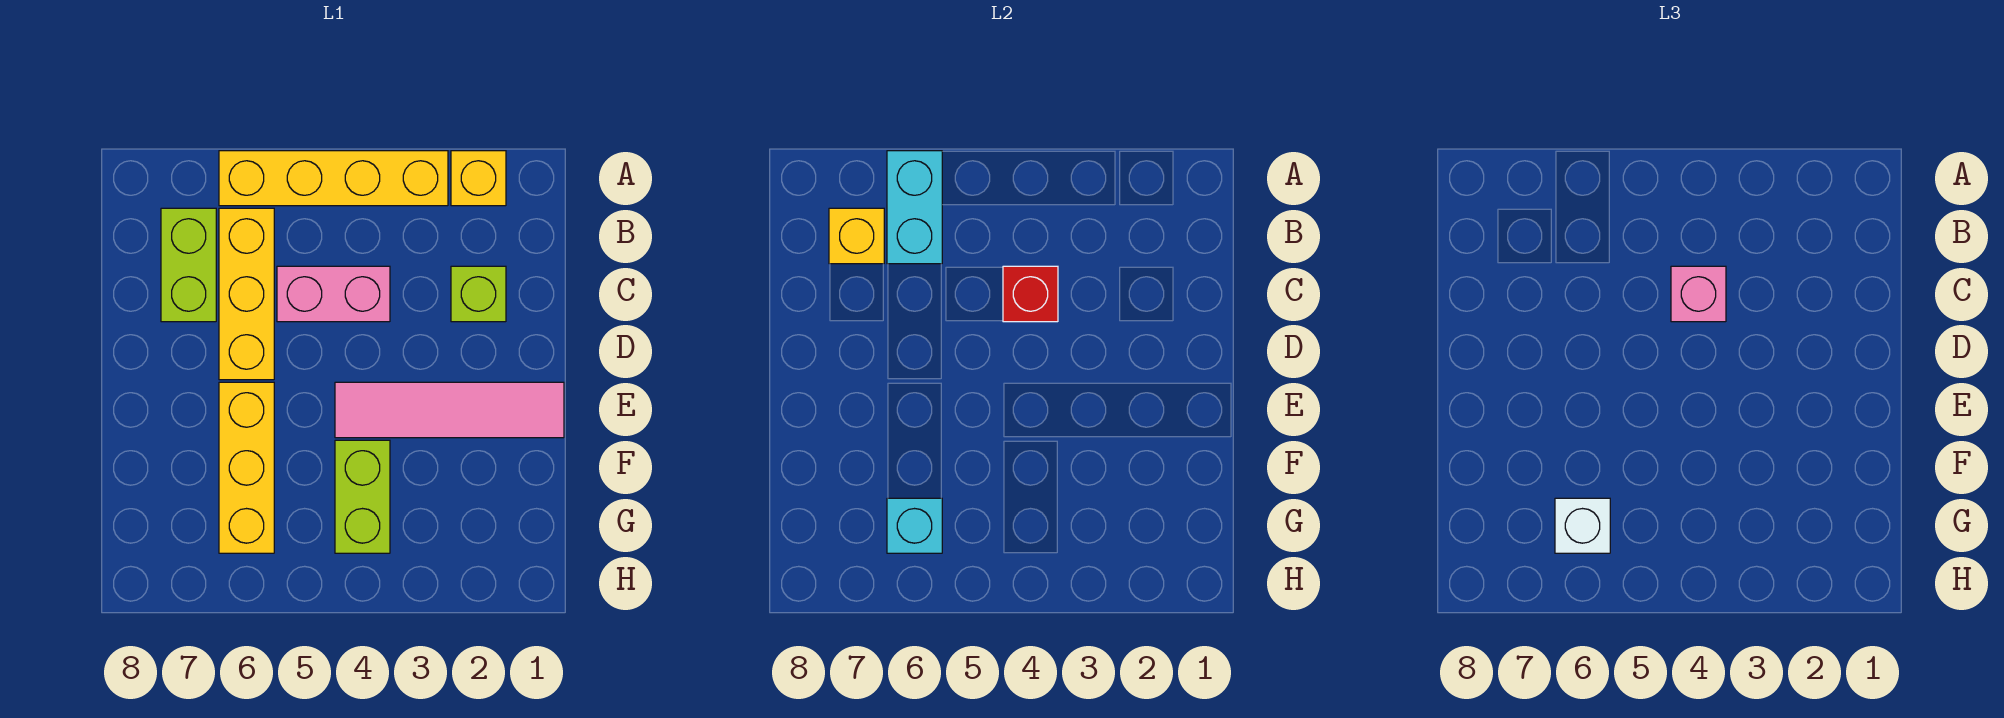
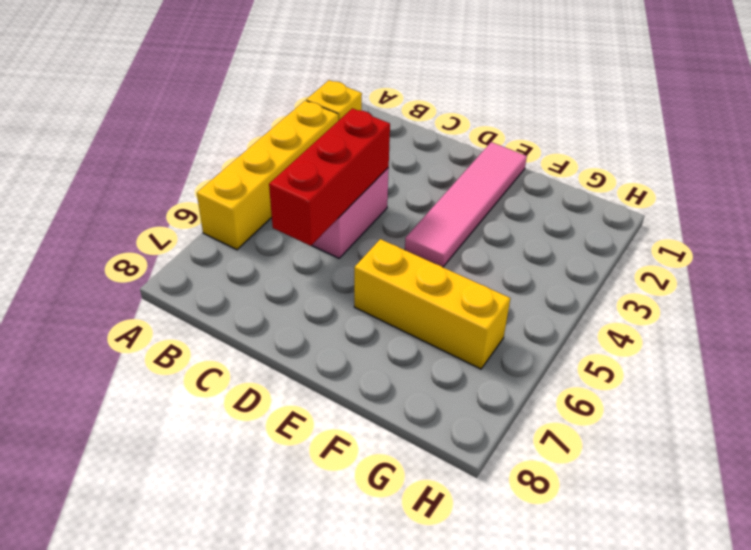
red 1x3 brick [269,108,390,246] -> red 1x1 brick [1003,266,1058,322]
none -> yellow 1x3 brick [219,208,274,380]
none -> lime 1x2 brick [161,208,216,322]
none -> lime 1x1 brick [451,266,506,322]

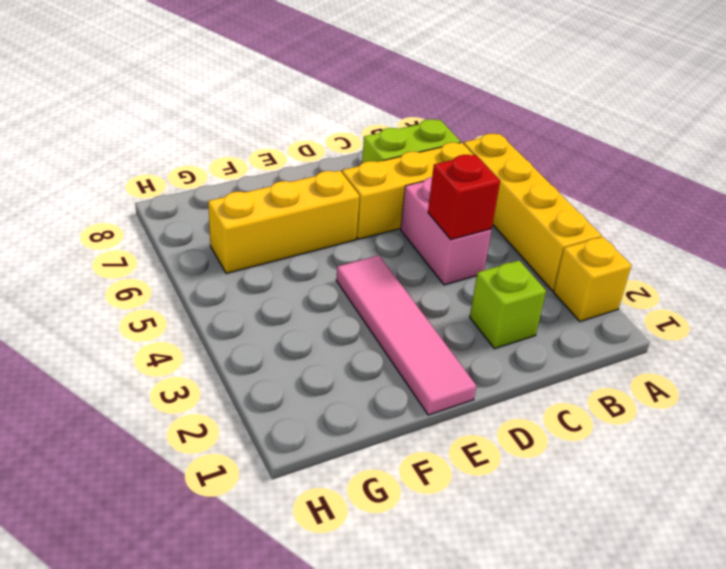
none -> lime 1x2 brick [335,440,390,553]
none -> cyan 1x2 brick [887,151,942,264]
none -> yellow 1x1 brick [829,208,884,264]

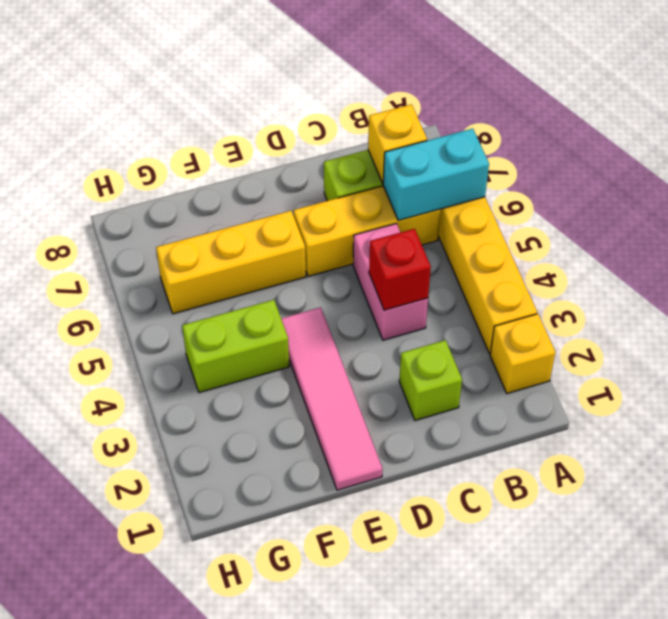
none -> cyan 1x1 brick [887,498,942,553]
none -> pink 1x1 brick [1671,266,1726,322]
none -> white 1x1 brick [1555,498,1610,553]

